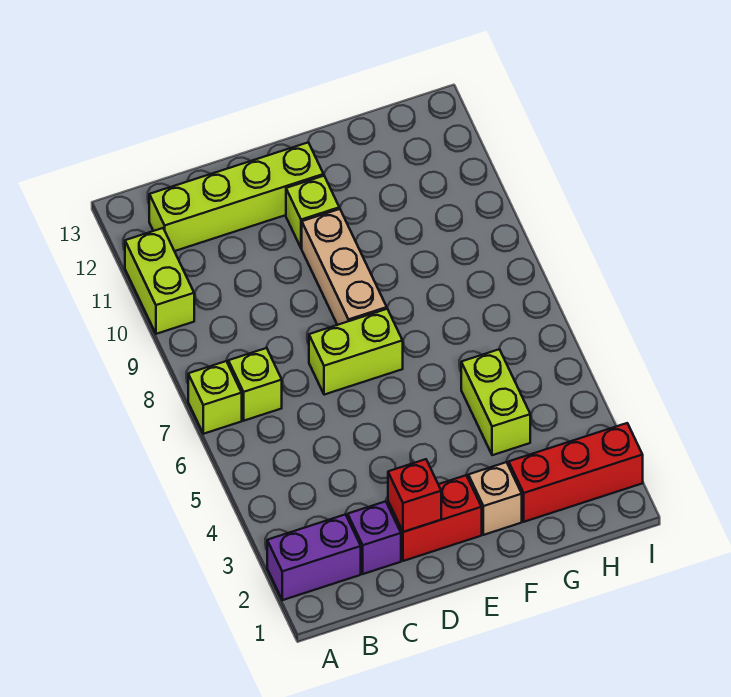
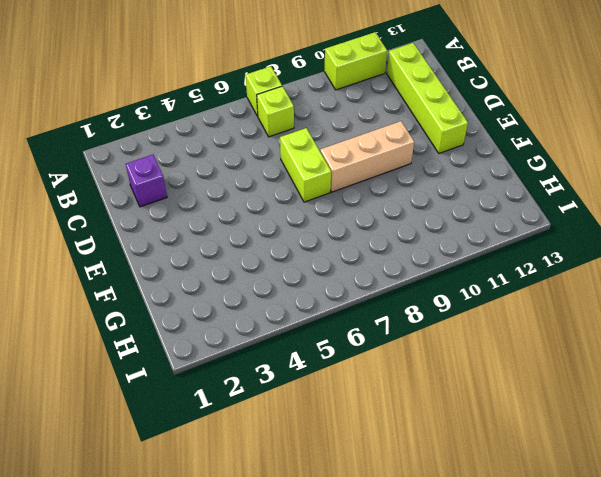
none -> purple 1x2 brick [267,514,361,600]
none -> red 1x2 brick [388,475,482,561]
none -> lime 1x1 brick [286,176,339,248]

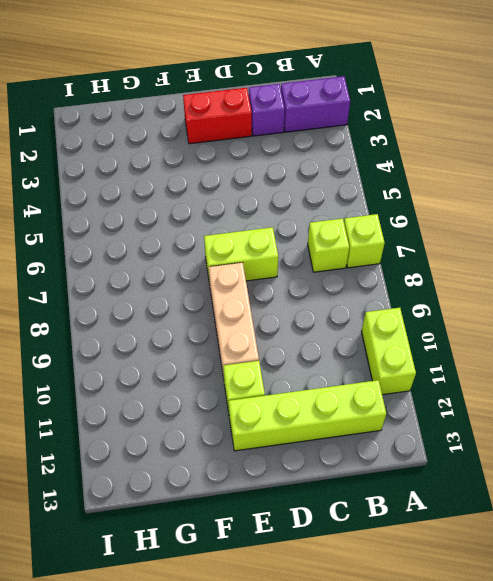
none -> tan 1x1 brick [468,462,522,535]
none -> red 1x3 brick [509,423,643,522]
none -> lime 1x2 brick [461,349,530,455]

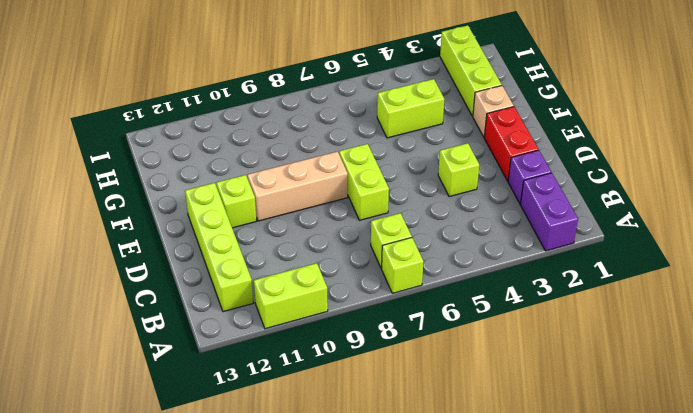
lime 1x1 brick [438,143,479,197] -> none
lime 1x3 brick [440,25,502,116] -> red 1x3 brick [509,423,643,522]
none -> red 1x1 brick [388,459,441,532]

